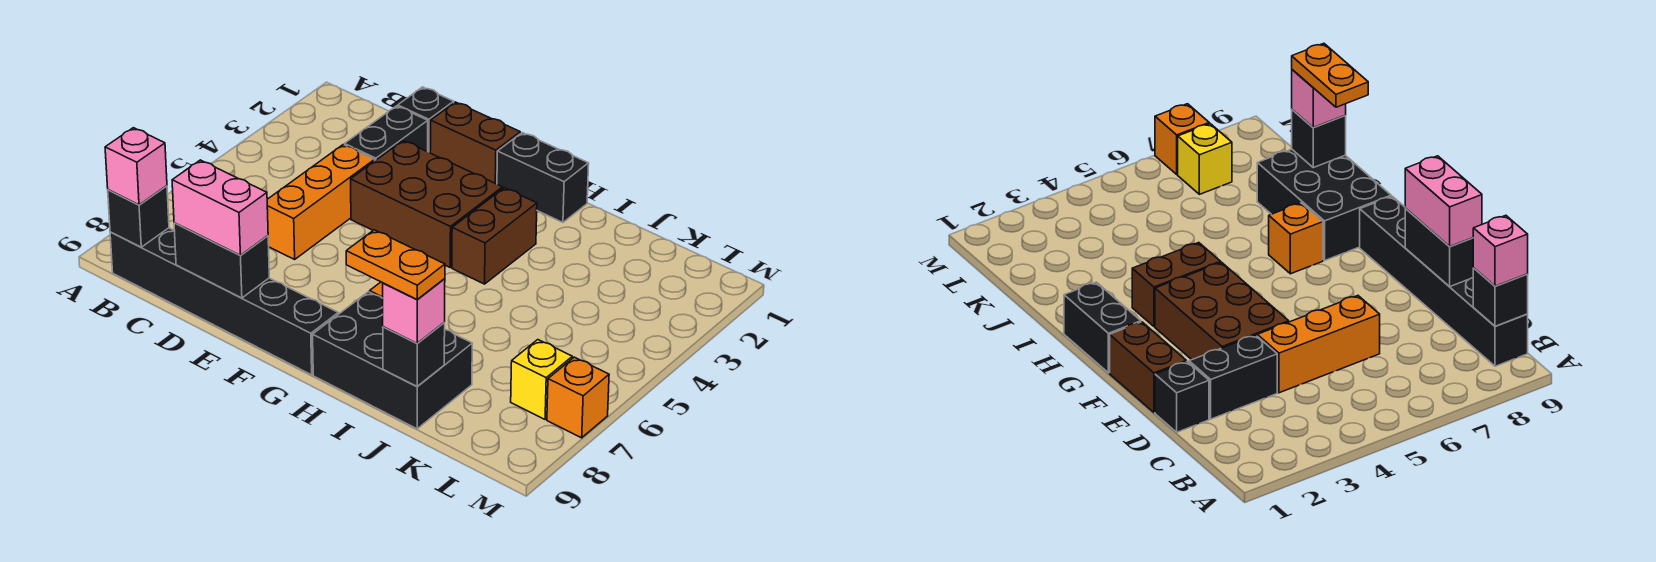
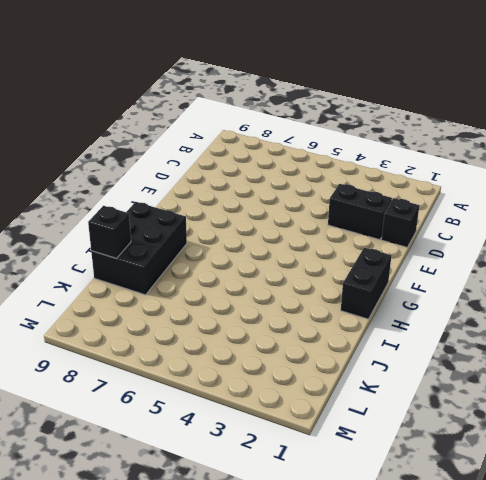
none -> black 1x6 brick [110,228,338,375]
none -> orange 1x3 brick [267,145,375,259]
none -> brown 1x2 brick [430,102,520,184]

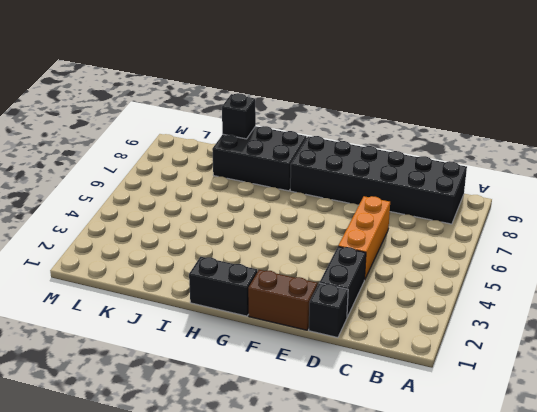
black 2x6 brick [290,136,467,224] -> black 1x6 brick [110,228,338,375]
none -> brown 2x3 brick [351,141,502,267]
none -> brown 1x2 brick [452,188,537,284]
none -> orange 1x1 brick [1269,203,1323,274]

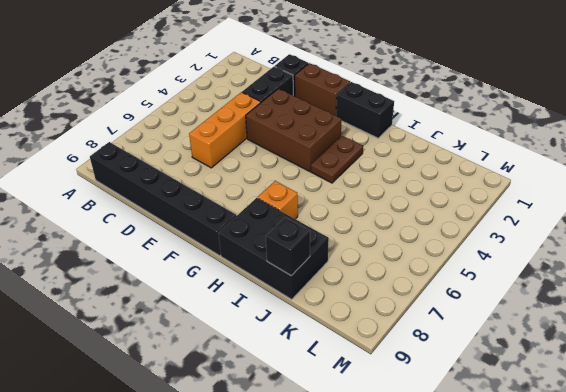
brown 1x2 plate [311,136,363,183] -> brown 1x2 brick [452,188,537,284]
none -> yellow 1x1 brick [511,340,572,419]
none -> orange 1x1 brick [547,357,609,438]
none -> black 1x1 brick [108,186,169,247]

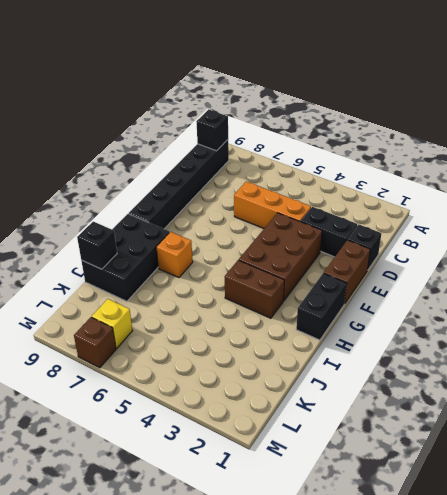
brown 1x1 brick [74,317,116,368] -> orange 1x1 brick [547,357,609,438]
none -> black 1x2 brick [174,223,269,298]
none -> pink 1x1 brick [105,128,167,205]
none -> pink 1x2 brick [172,160,268,256]

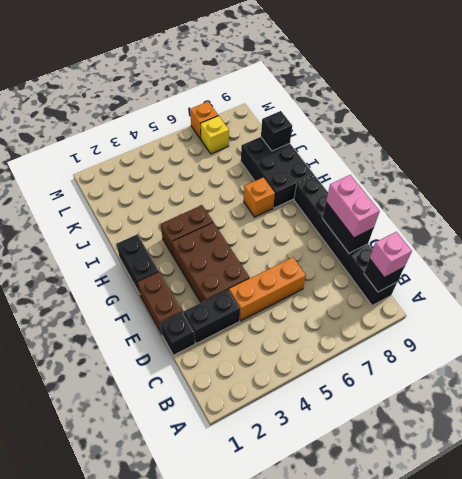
none -> pink 1x1 brick [383,279,445,343]
none -> orange 1x2 plate [346,230,445,300]

